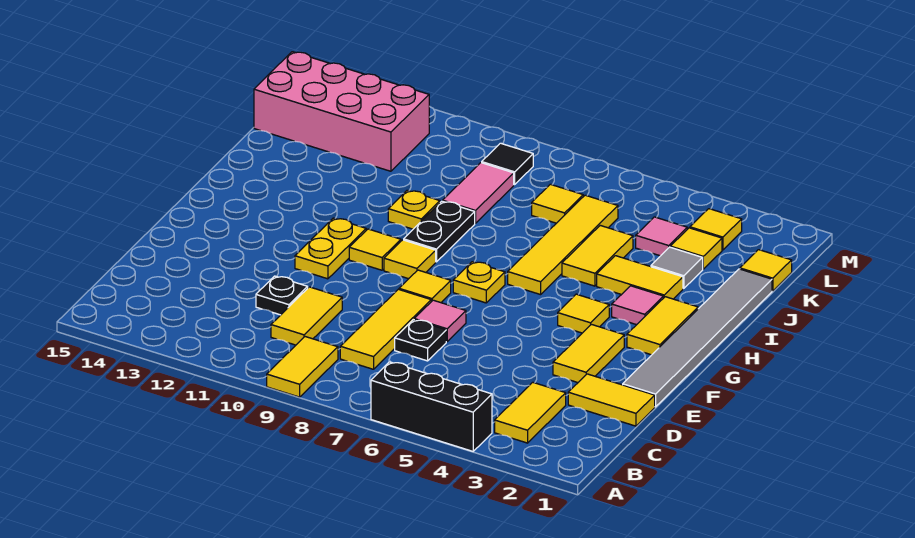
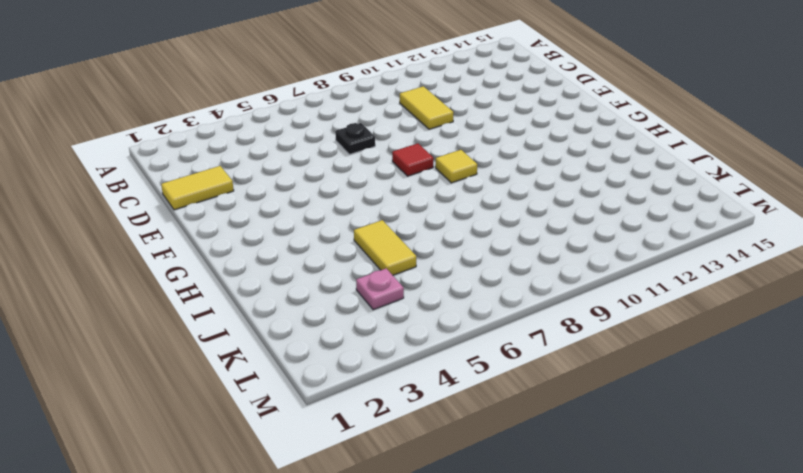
red 1x1 tile [392,143,434,176] -> yellow 1x1 tile [399,270,451,303]
pink 1x1 plate [356,268,404,310] -> pink 1x1 tile [636,217,687,256]
none -> black 1x3 brick [371,362,492,451]
none -> yellow 1x2 tile [267,337,338,397]
none -> yellow 1x2 tile [495,382,566,443]
none -> yellow 1x3 tile [340,289,431,369]

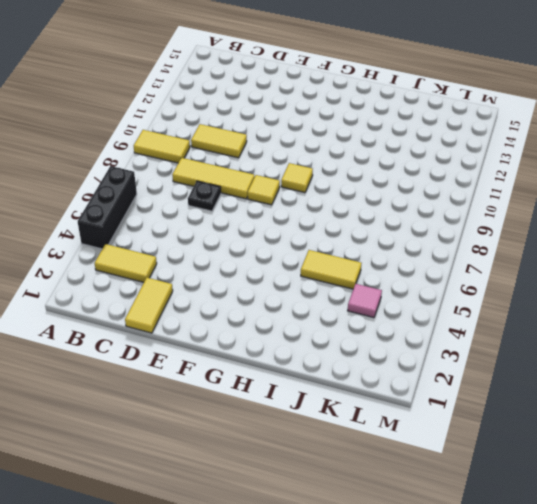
none -> black 1x1 plate [256,276,308,315]
none -> grey 1x6 tile [623,269,772,407]
none -> yellow 1x2 tile [553,324,624,383]
none -> pink 1x1 tile [414,300,466,341]

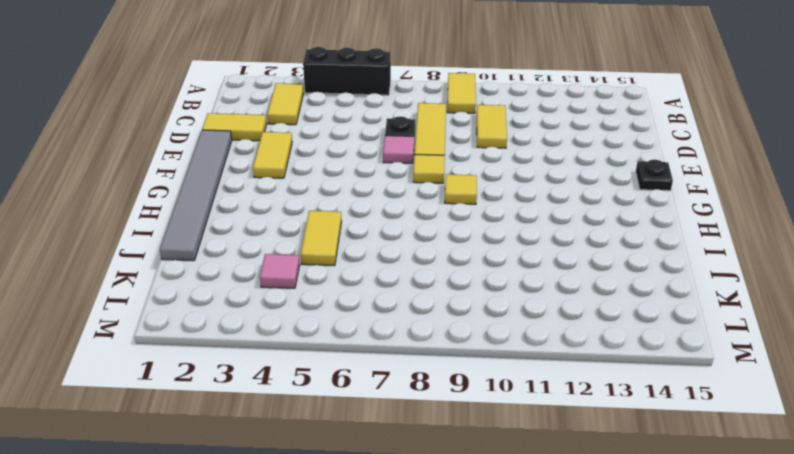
black 1x1 plate [636,160,673,191] -> black 1x1 plate moved to [256,276,308,315]
none -> yellow 1x2 plate [295,218,366,279]
none -> yellow 1x2 tile [627,297,698,355]
none -> yellow 1x1 tile [558,294,609,333]
none -> yellow 1x1 plate [453,262,505,303]

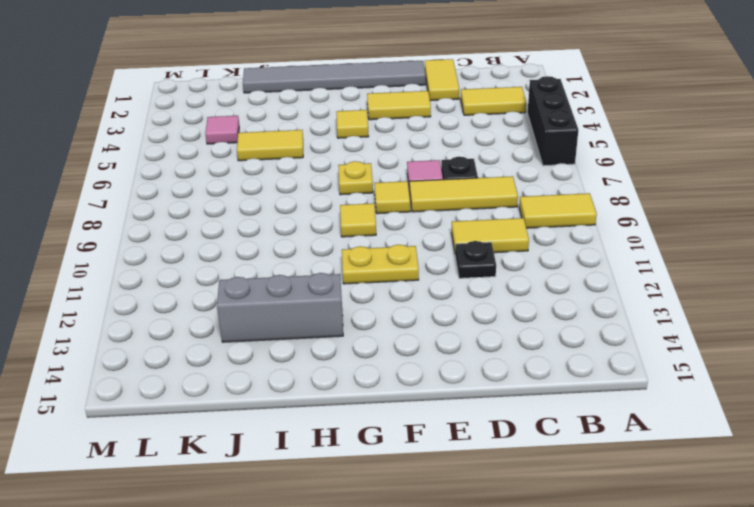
grey 1x3 brick [217,273,343,342] -> none
none -> yellow 1x2 tile [627,297,698,355]
none -> yellow 1x1 tile [349,229,401,270]
none -> pink 1x1 tile [612,286,663,325]
none -> yellow 1x4 tile [508,195,618,295]

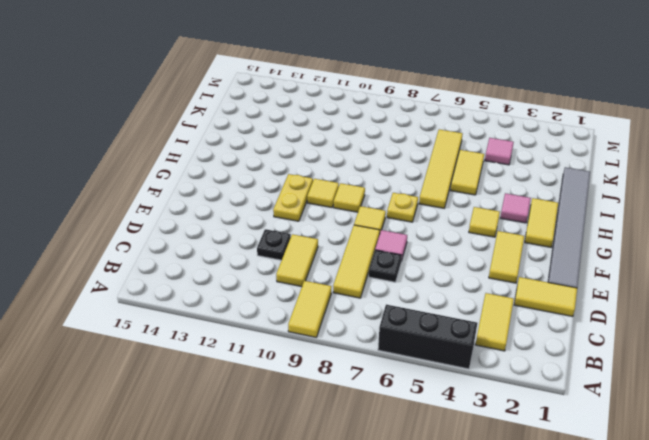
none -> black 1x2 plate [404,201,475,262]
none -> yellow 1x2 tile [597,256,683,299]
none -> yellow 1x1 plate [388,190,440,229]
none -> grey 1x1 tile [651,247,703,289]

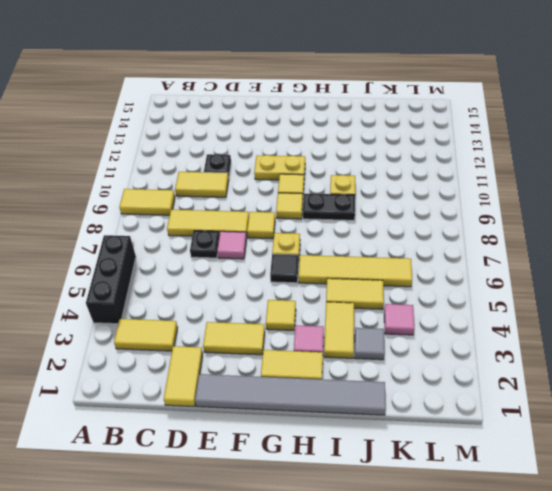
black 1x1 tile [270,254,299,283] -> black 1x1 tile moved to [482,143,533,185]
none -> pink 1x2 tile [443,163,514,223]
none -> yellow 1x1 tile [740,250,792,291]
none -> yellow 1x1 tile [670,228,722,269]
none -> yellow 1x1 tile [532,184,583,223]

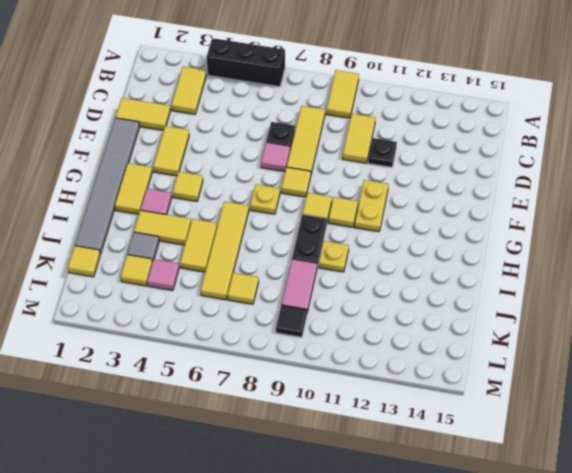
none -> pink 2x4 brick [254,52,429,171]
none -> yellow 1x1 tile [690,209,742,250]

